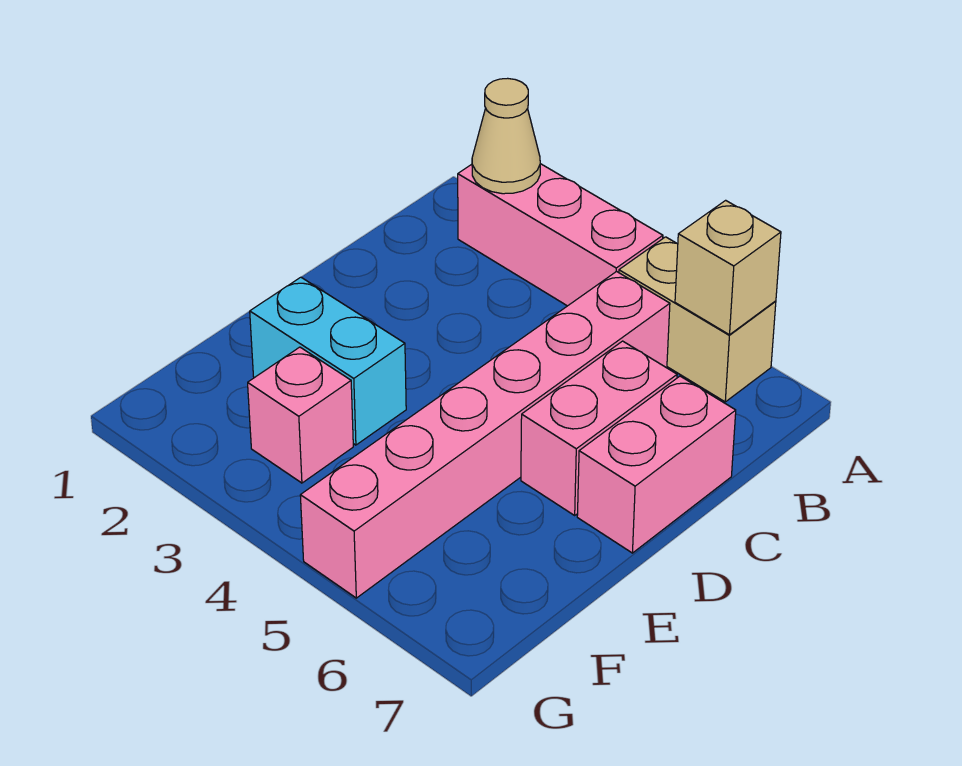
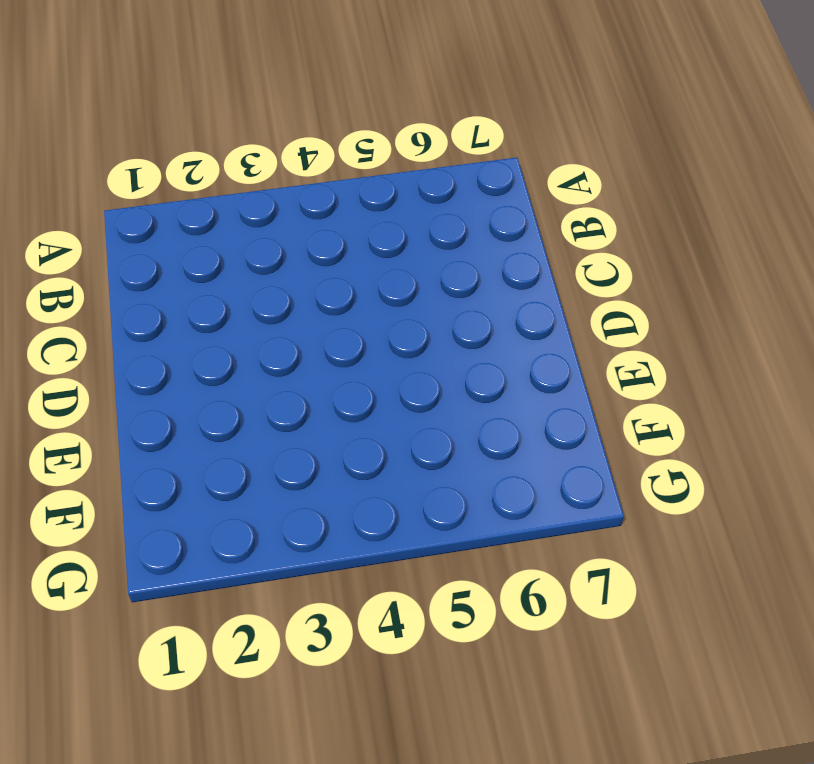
none -> pink 1x3 brick [458,164,663,306]
none -> tan 1x2 brick [619,237,776,402]

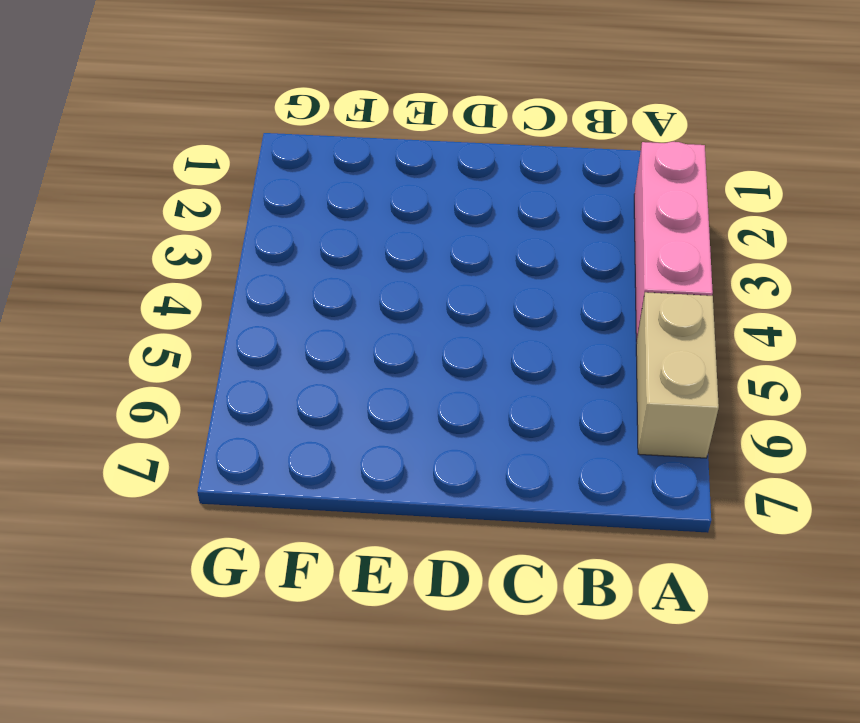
none -> pink 1x6 brick [300,271,670,598]
none -> pink 1x2 brick [521,341,677,515]

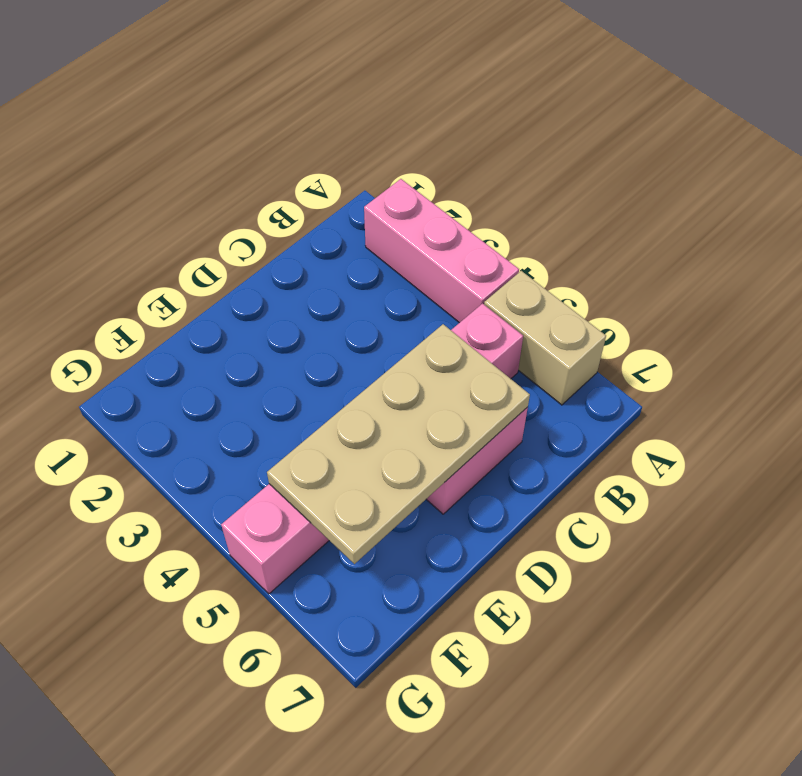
tan 2x4 plate [267,324,530,564] -> none
none -> pink 1x2 brick [577,376,736,553]
none -> cyan 1x2 brick [250,277,406,445]

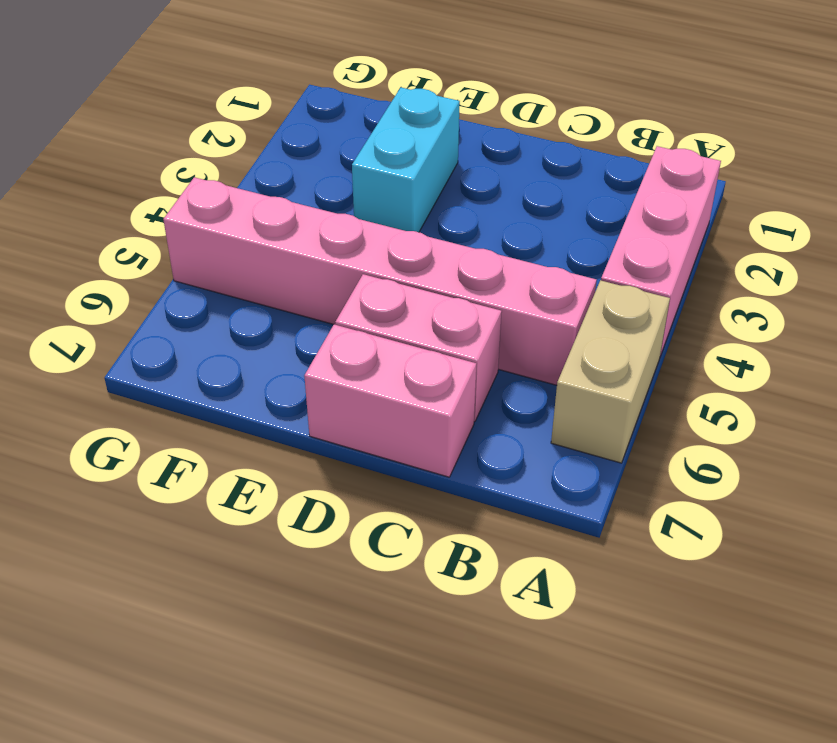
none -> pink 1x1 brick [248,347,353,483]
none -> tan 1x1 cone [472,78,540,194]

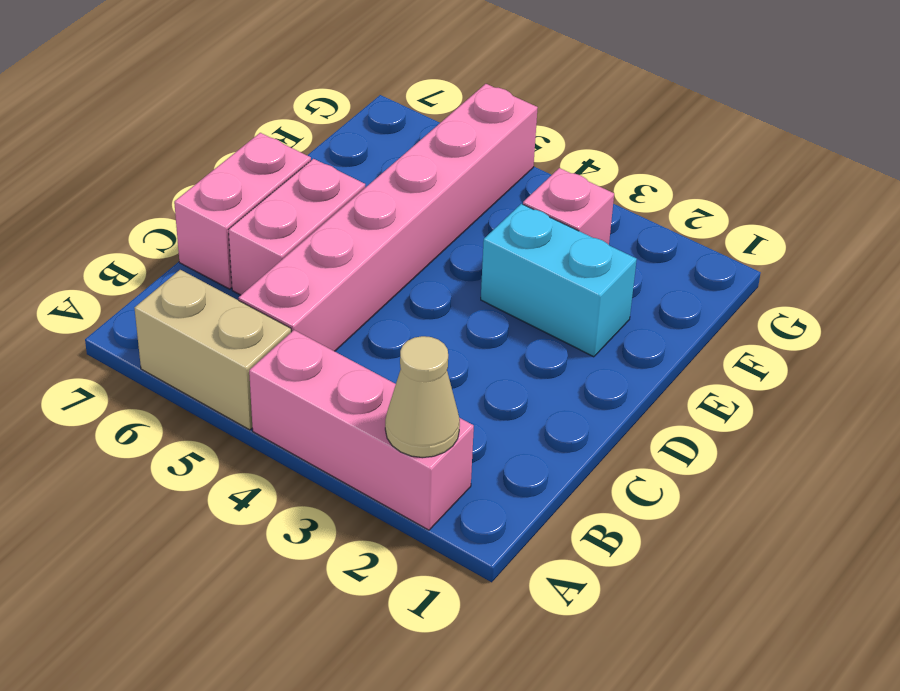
none -> tan 1x1 brick [675,200,781,335]

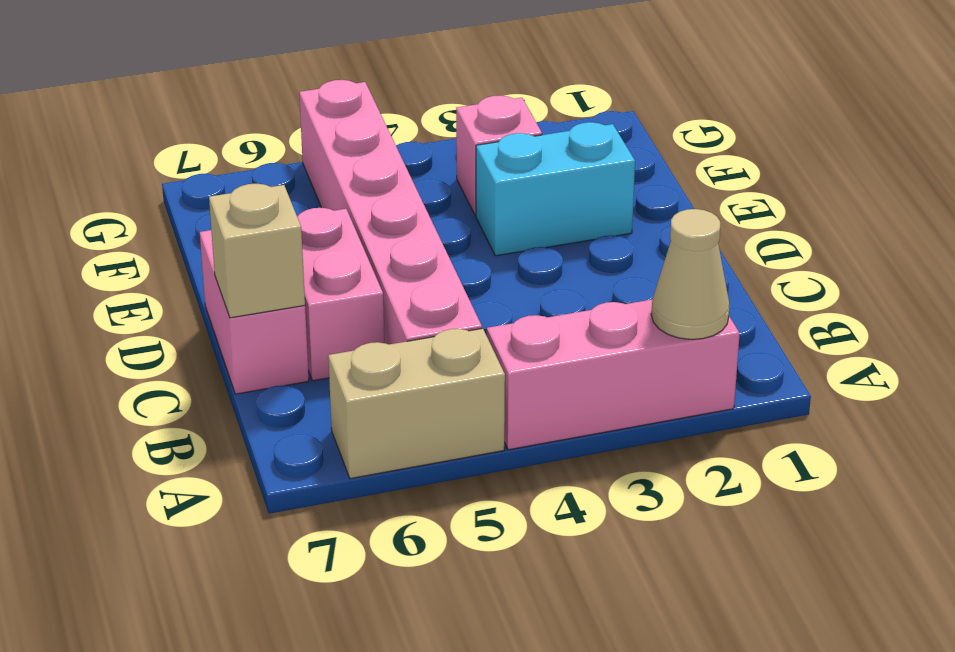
tan 1x1 brick [209,184,305,318] -> tan 1x1 brick moved to [675,200,781,335]

